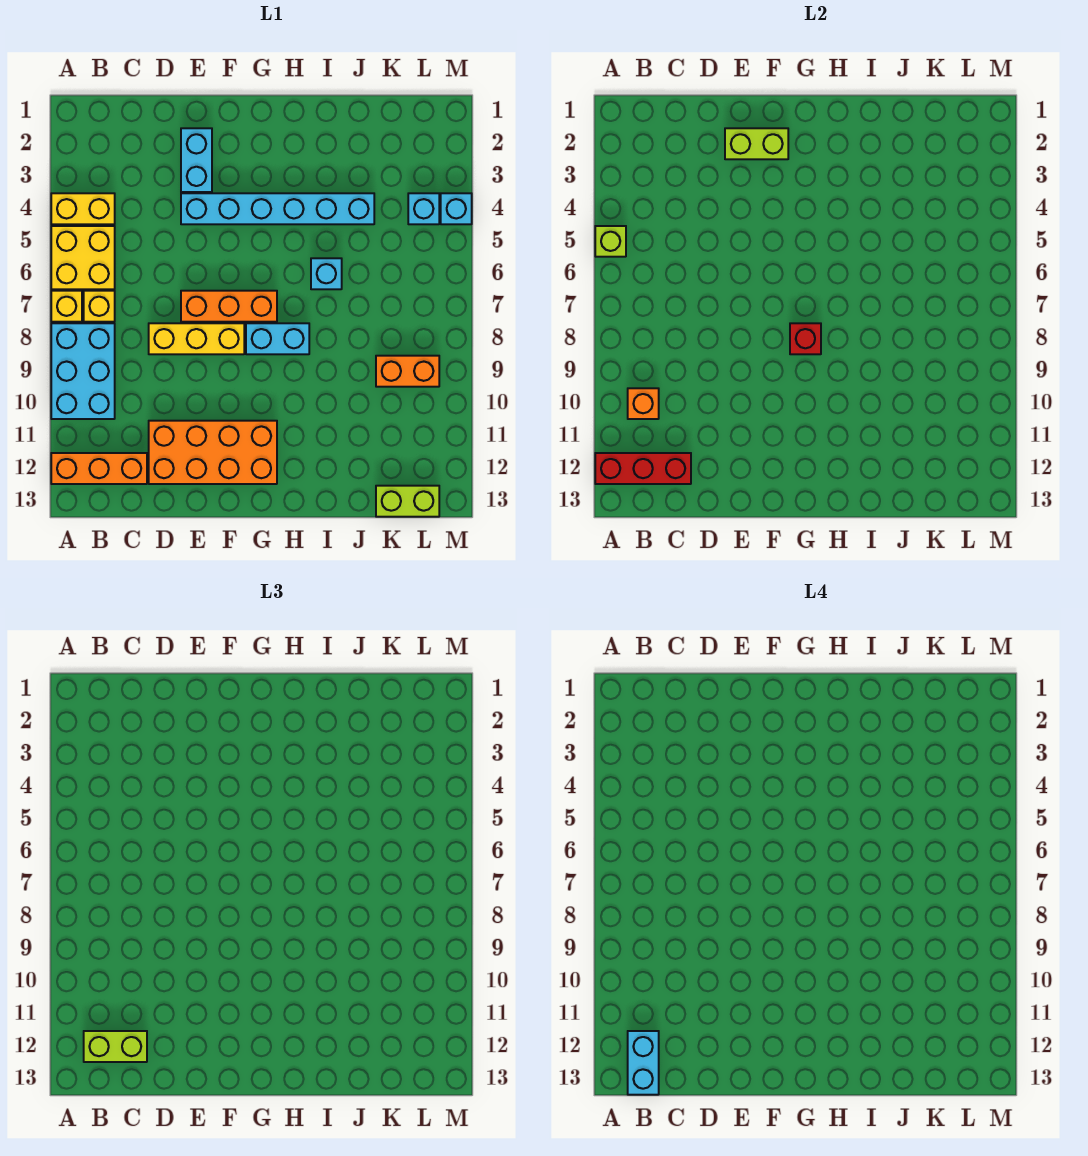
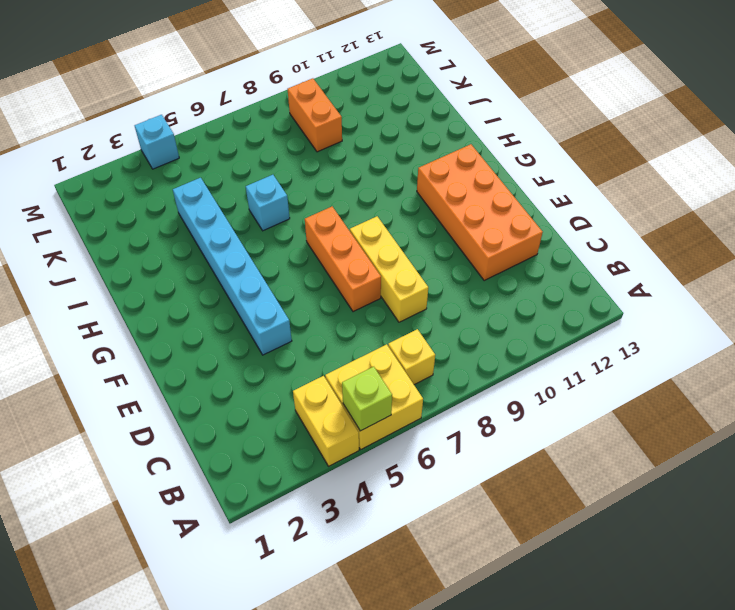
none -> yellow 1x1 brick [51,291,82,322]
none -> cyan 2x3 brick [51,323,115,419]
none -> orange 1x3 brick [51,453,147,484]

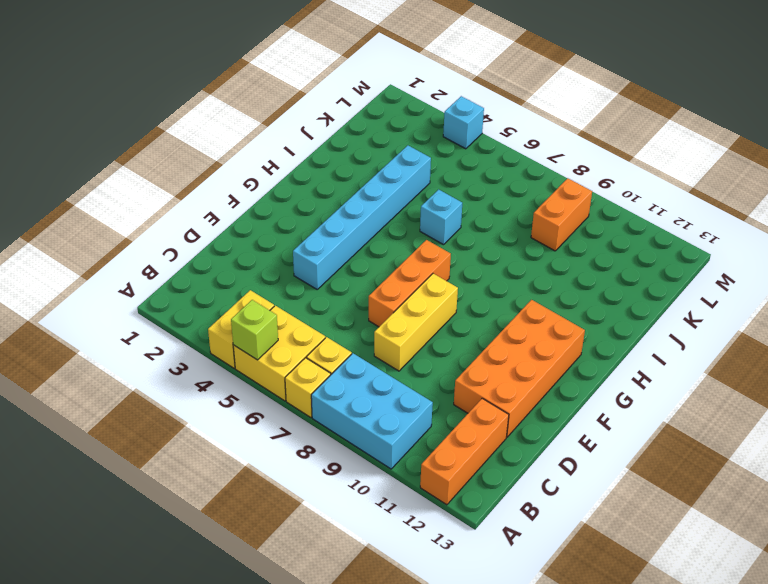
none -> cyan 1x2 brick [181,128,212,192]
none -> cyan 1x2 brick [246,323,309,354]
none -> lime 1x2 brick [376,486,439,517]

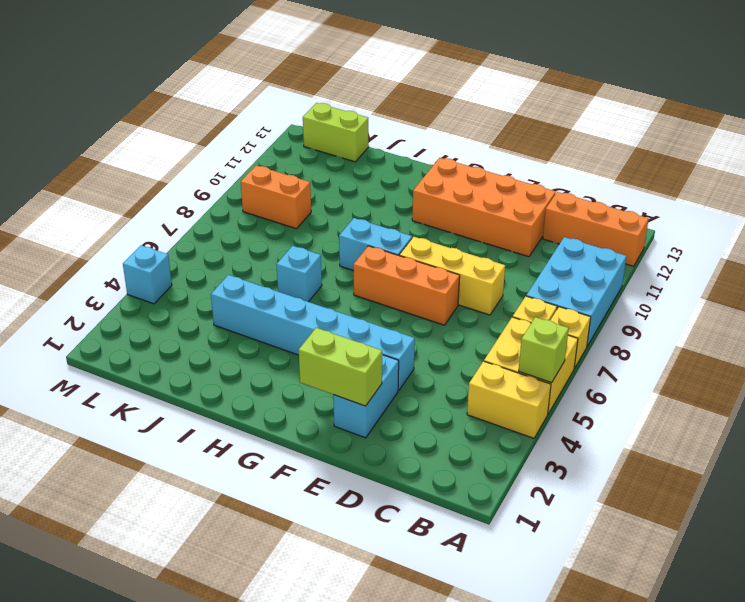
none -> cyan 1x1 brick [408,193,439,224]
none -> red 1x3 brick [595,453,691,484]
none -> orange 1x1 brick [628,388,659,419]

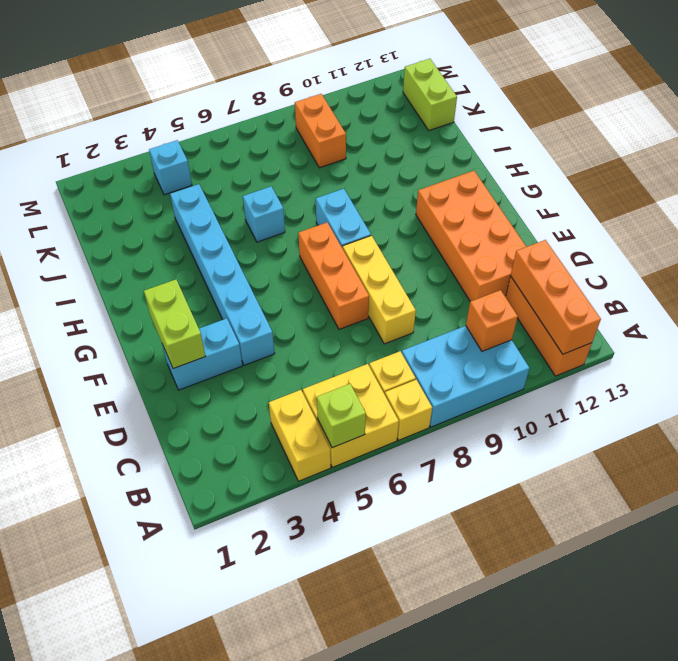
orange 1x3 brick [511,240,601,354] -> red 1x3 brick [595,453,691,484]
none -> cyan 1x1 brick [441,193,472,224]
none -> red 1x1 brick [790,323,821,354]
none -> lime 1x2 brick [84,1031,147,1062]

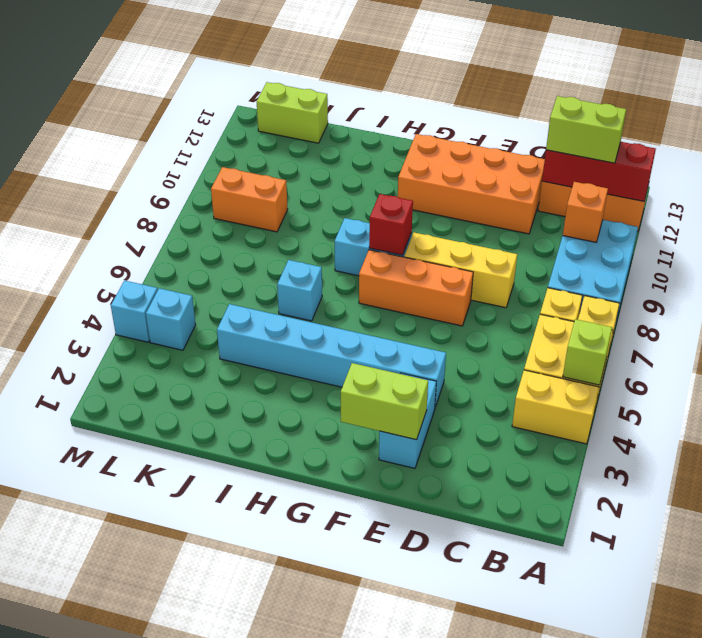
none -> cyan 1x2 brick [628,1031,659,1095]

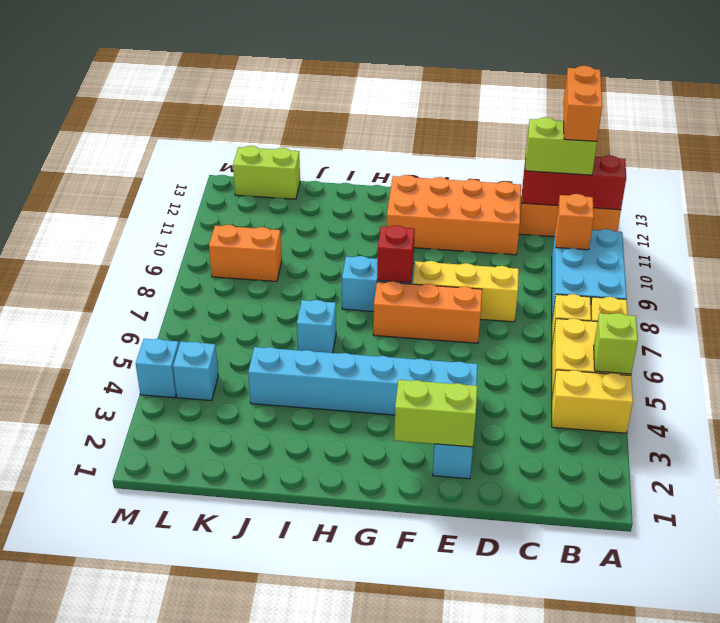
orange 1x2 brick [563,66,602,141] -> cyan 1x2 brick [628,1031,659,1095]

